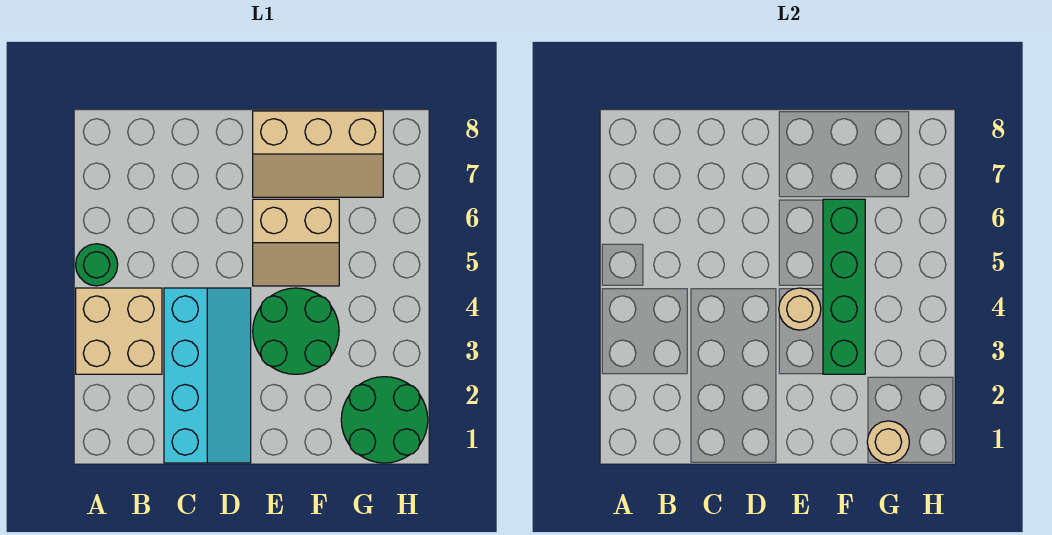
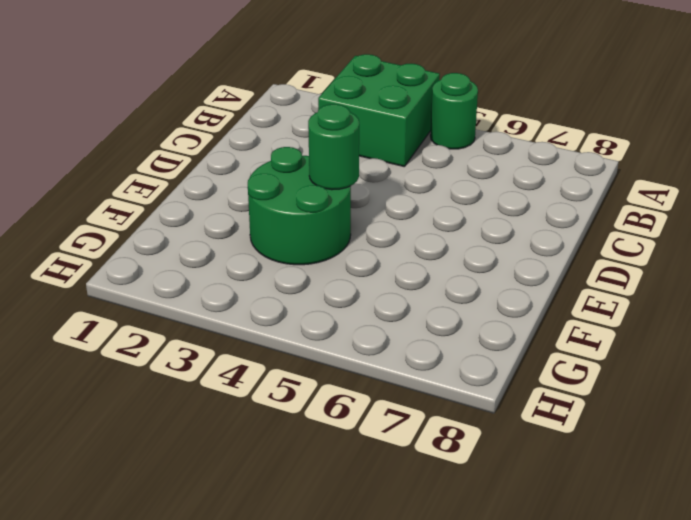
green 2x2 brick [318,54,440,166] -> tan 2x2 brick [76,288,162,374]
green 1x1 round brick [308,104,359,190] -> tan 1x1 round brick [779,288,821,330]
none -> cyan 2x4 slope [164,288,251,463]
none -> tan 2x2 slope [253,199,339,286]

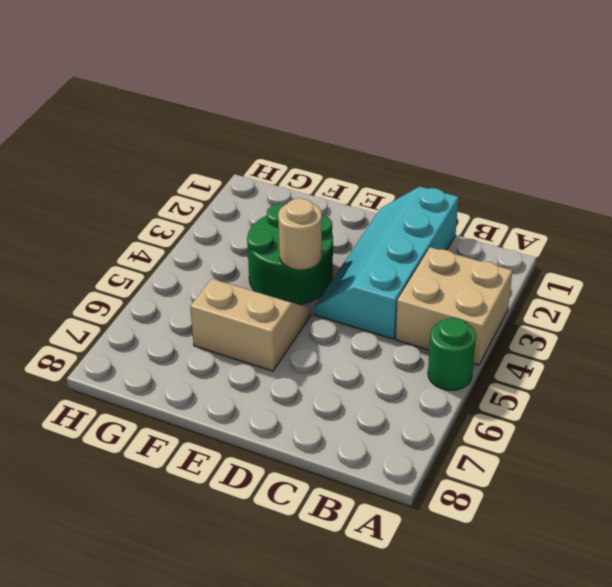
none -> tan 2x3 slope [253,111,383,197]
none -> green 2x2 round brick [341,377,428,463]

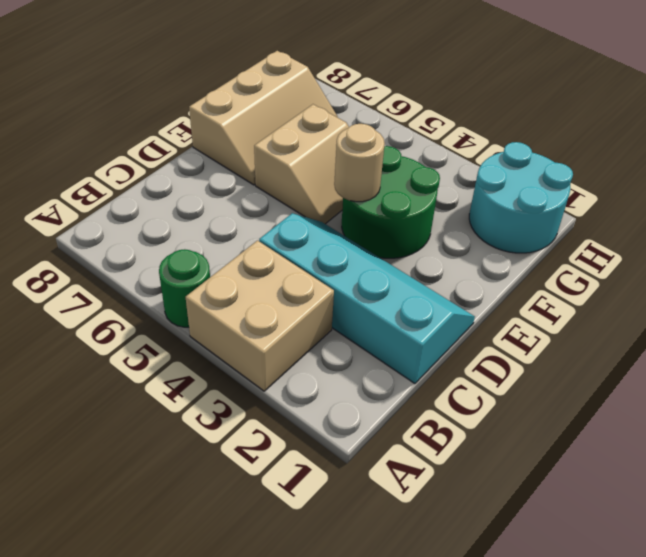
cyan 2x2 round brick [469,142,573,253] -> green 2x2 round brick [341,377,428,463]
none -> green 1x4 brick [823,199,865,374]
none -> tan 1x1 round brick [867,421,909,463]

